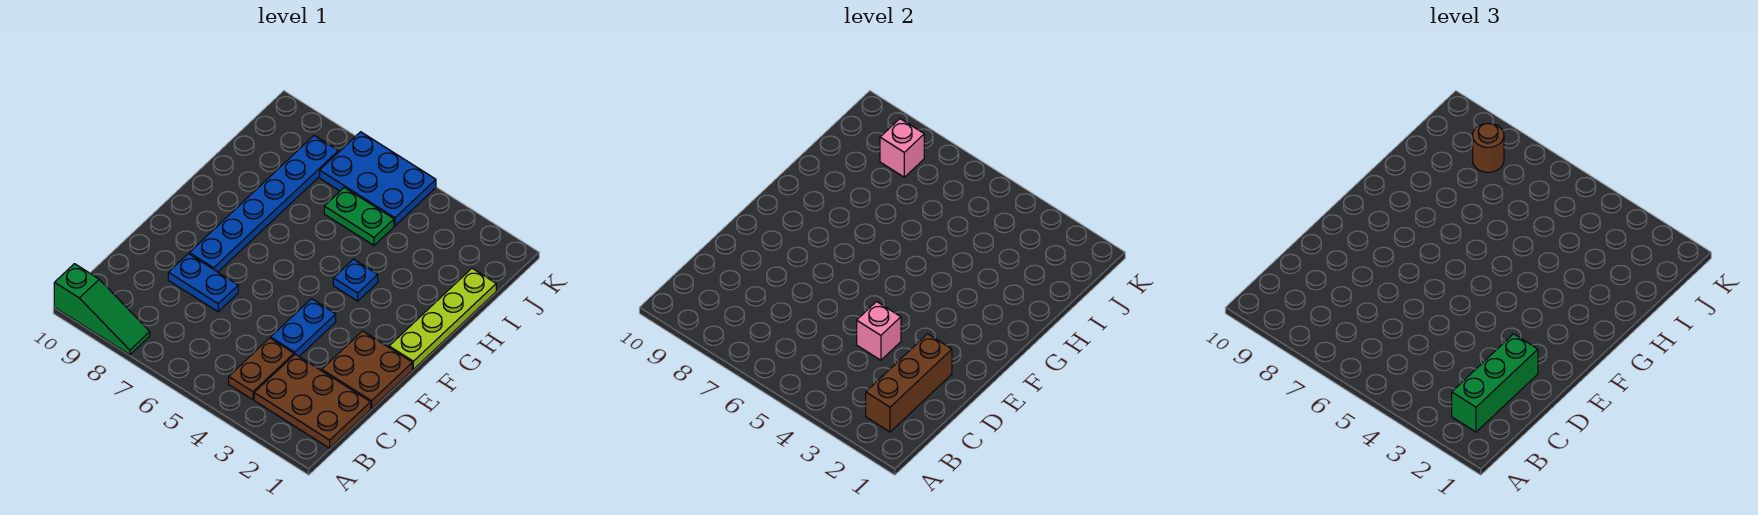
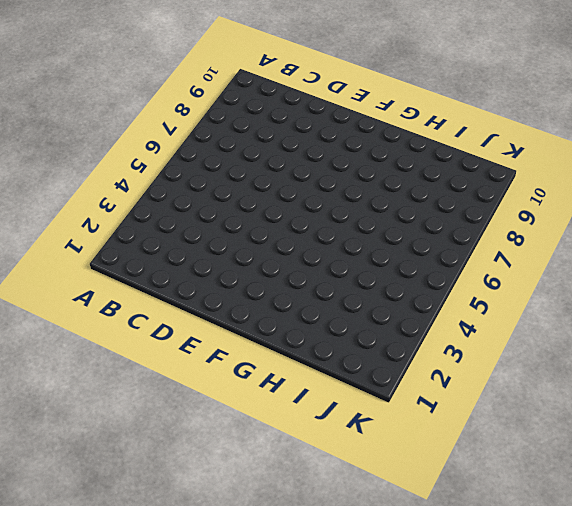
none -> green 1x3 slope [54,264,150,355]
none -> brown 2x3 plate [254,354,371,448]
none -> brown 1x2 plate [229,338,294,400]

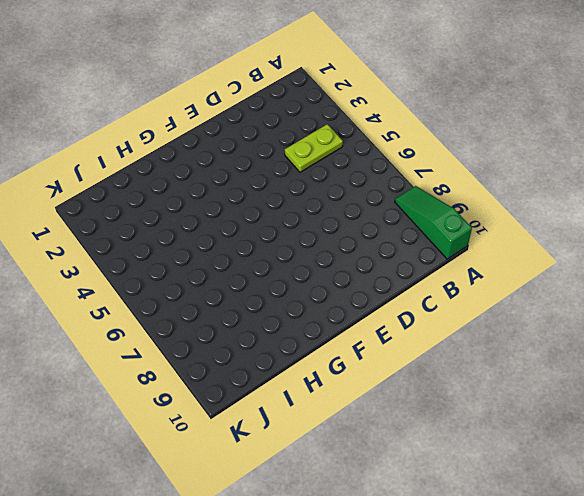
lime 1x2 plate [285,124,343,172] -> brown 1x2 plate [229,338,294,400]
none -> brown 2x3 plate [254,354,371,448]
none -> brown 2x2 plate [322,331,412,409]
none -> blue 1x2 plate [271,299,336,356]

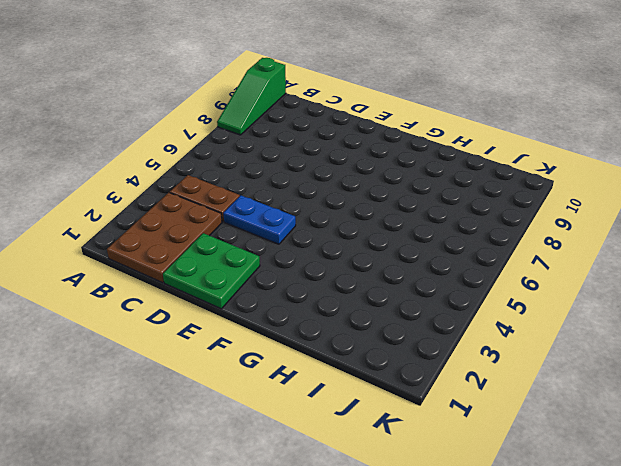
green 2x2 plate [163,233,260,309] -> brown 2x2 plate [322,331,412,409]
none -> blue 1x2 plate [168,254,238,312]
none -> blue 1x6 plate [189,135,338,272]
none -> lime 1x4 plate [389,268,496,369]

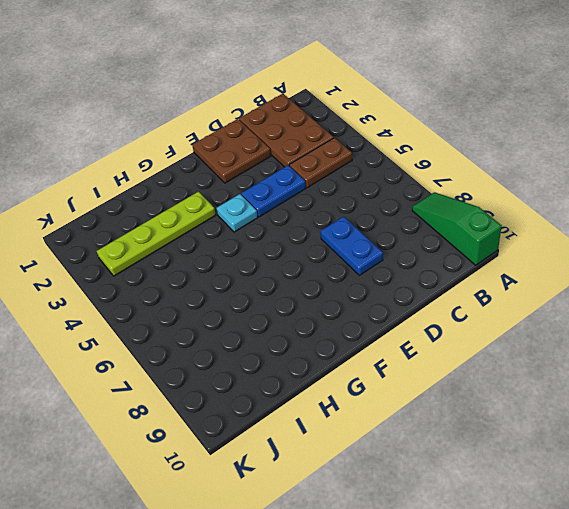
cyan 1x1 plate [216,194,258,232] -> none
lime 1x4 plate [97,192,216,276] -> lime 1x4 plate moved to [389,268,496,369]
none -> blue 1x6 plate [189,135,338,272]
none -> blue 1x1 plate [333,259,378,301]
none -> green 1x2 plate [324,187,394,245]

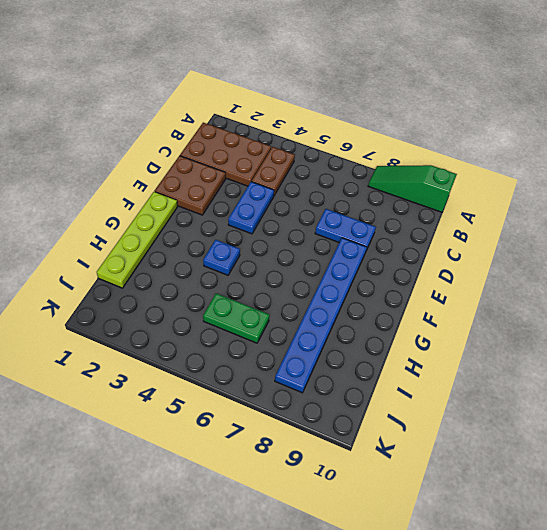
none -> blue 2x3 plate [320,132,436,226]
none -> brown 1x3 brick [866,334,952,432]
none -> pink 1x1 brick [857,302,901,360]

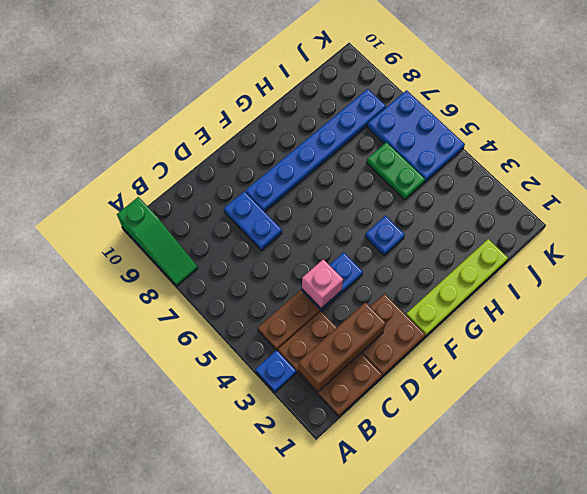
blue 1x1 plate [255,350,296,392] -> none
none -> pink 1x1 brick [880,119,924,177]
none -> green 1x3 brick [1452,334,1538,432]
none -> brown 1x1 round brick [1473,123,1504,173]

